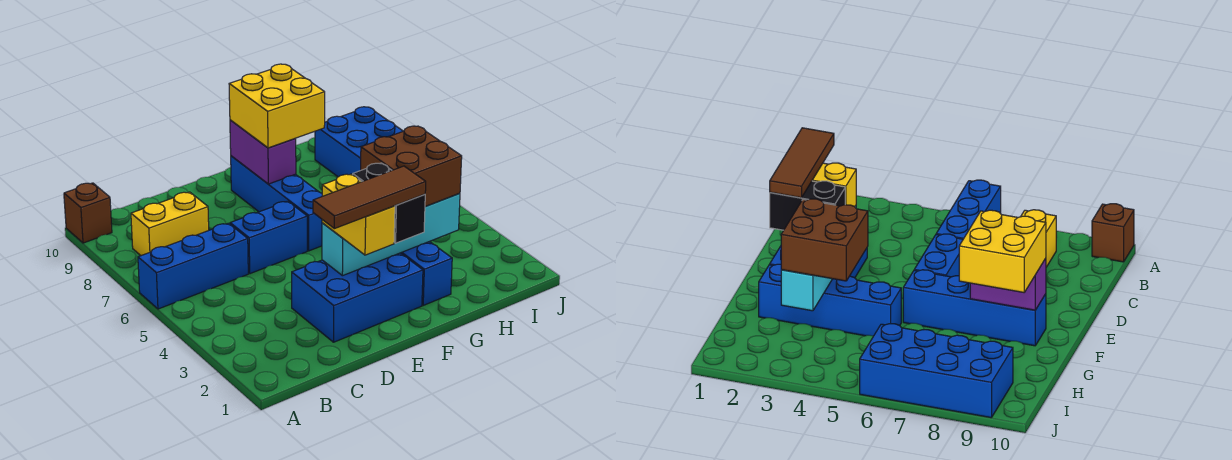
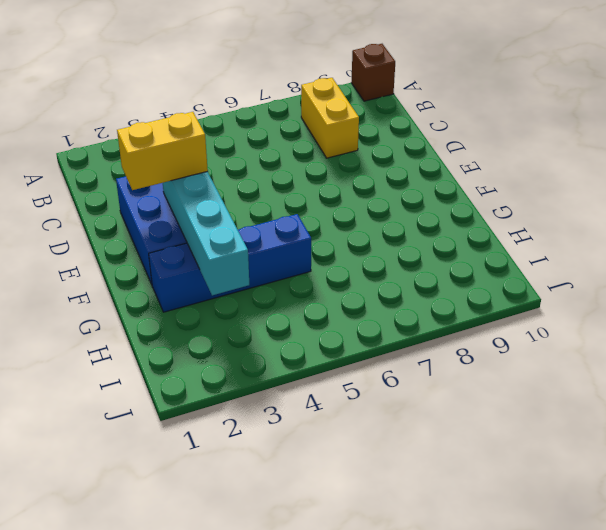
none -> blue 1x3 brick [138,223,248,309]
none -> blue 1x2 brick [230,201,307,274]
none -> blue 1x4 brick [231,156,322,251]

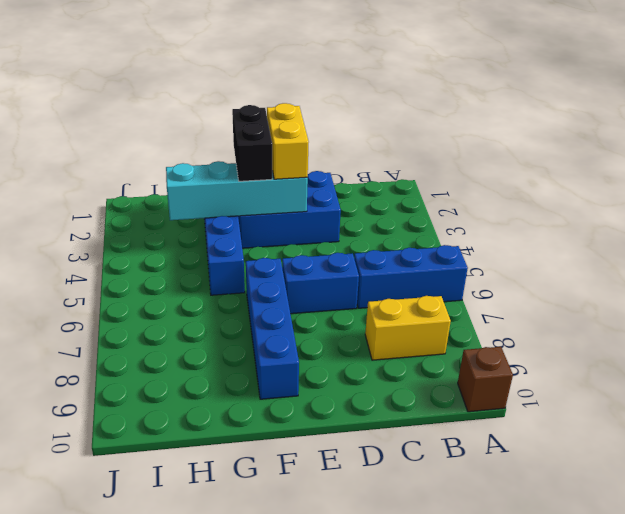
none -> blue 2x4 brick [315,107,403,177]
none -> purple 1x2 brick [230,120,296,184]
none -> yellow 2x2 brick [229,64,325,148]

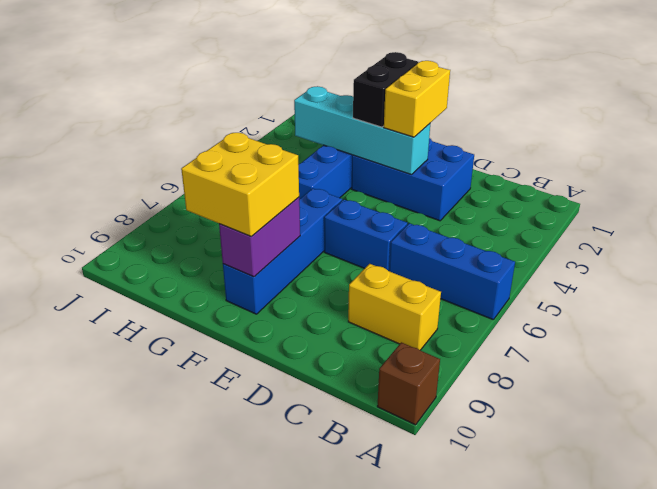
none -> blue 2x4 brick [315,107,403,177]
none -> brown 2x2 brick [361,126,462,207]
none -> brown 1x3 tile [313,166,426,229]

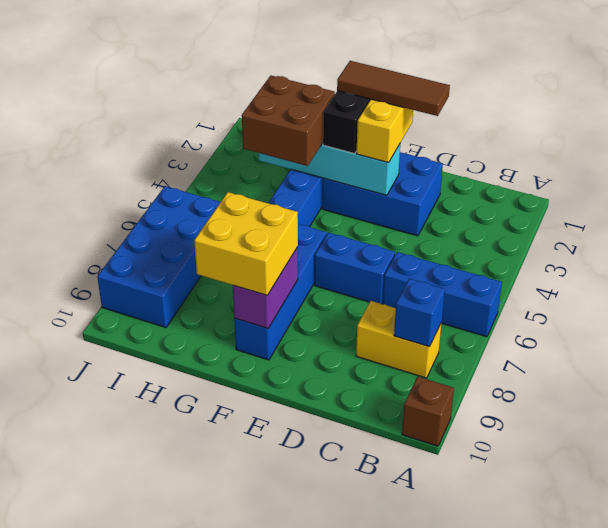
blue 1x1 brick [394,278,445,347] -> none

